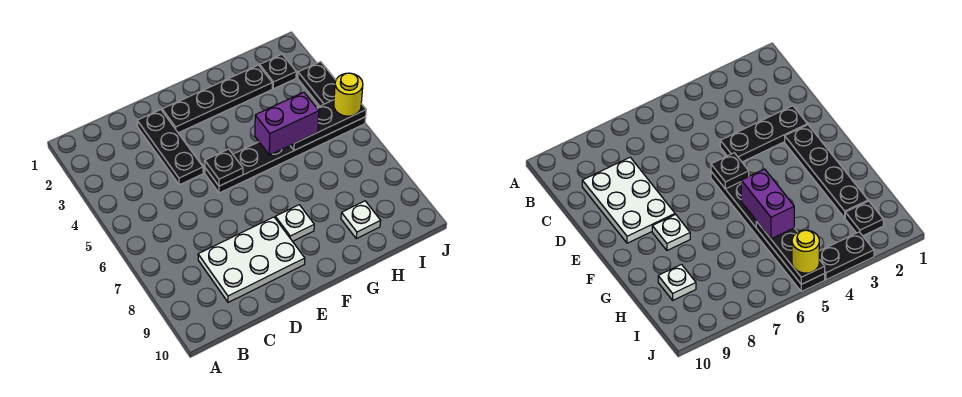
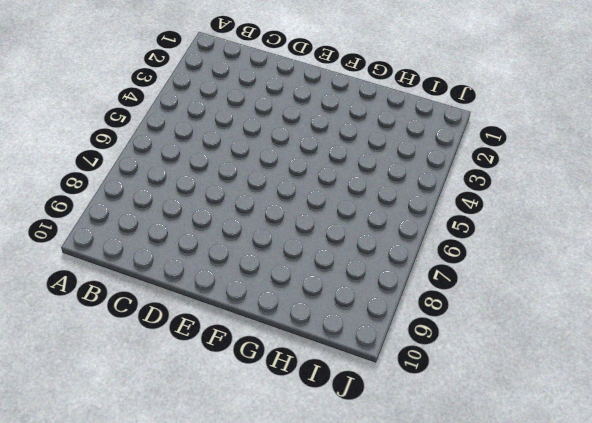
none -> white 2x3 plate [198,217,305,302]
none -> black 1x3 plate [137,110,203,185]
none -> black 1x4 plate [162,65,272,133]

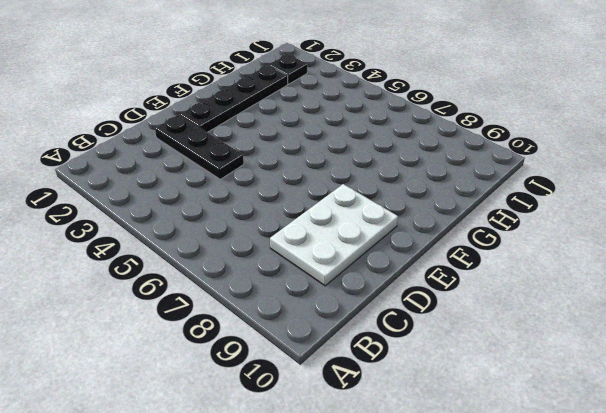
none -> black 1x6 plate [205,117,366,193]
none -> white 1x1 plate [275,205,314,241]
none -> white 1x1 plate [341,201,381,239]

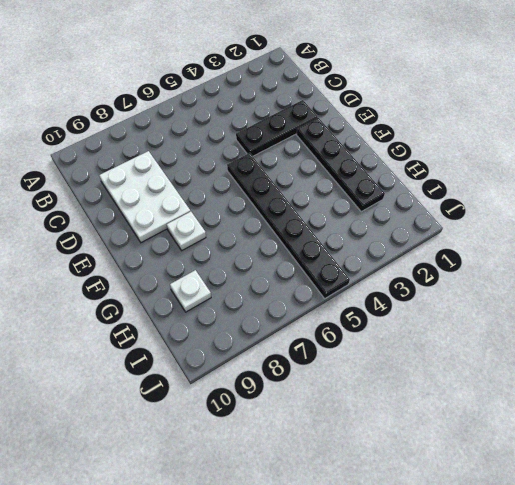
none -> black 1x1 plate [260,54,296,89]
none -> black 1x2 plate [298,62,336,106]
none -> black 1x1 plate [205,149,243,186]

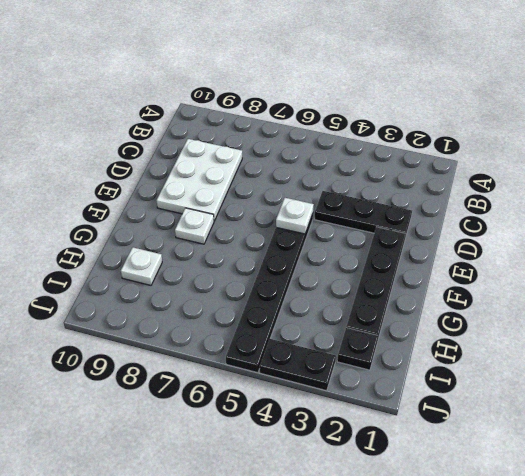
white 1x1 plate [276,198,314,234] -> black 1x1 plate [205,149,243,186]
none -> black 1x3 plate [290,100,366,150]
none -> purple 1x2 brick [255,92,319,155]
none -> yellow 1x1 round brick [334,73,363,116]

